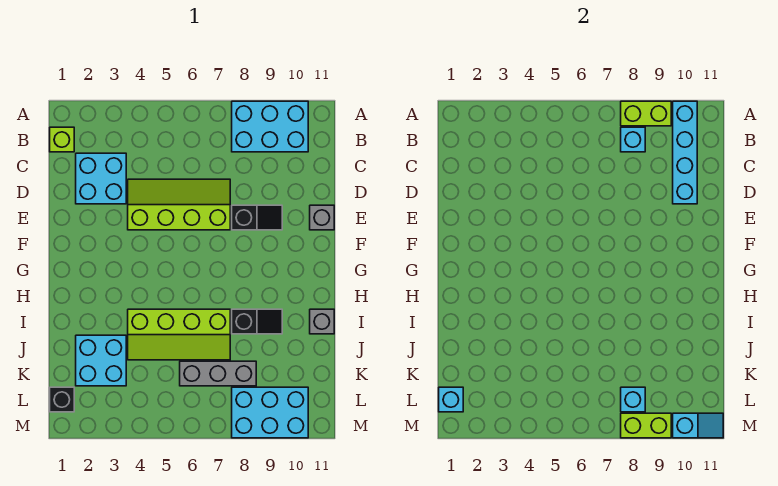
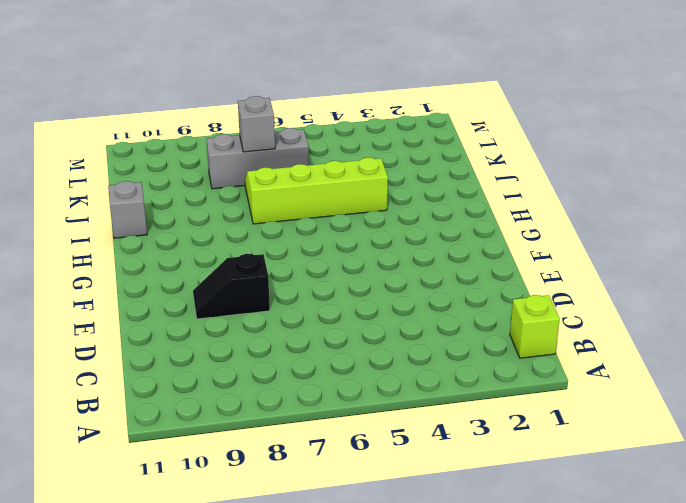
grey 1x1 brick [238,96,275,152] -> grey 1x1 brick moved to [310,205,334,230]
none -> cyan 2x3 brick [232,101,308,152]
none -> cyan 2x2 brick [76,153,126,204]
none -> lime 2x4 slope [128,179,230,230]

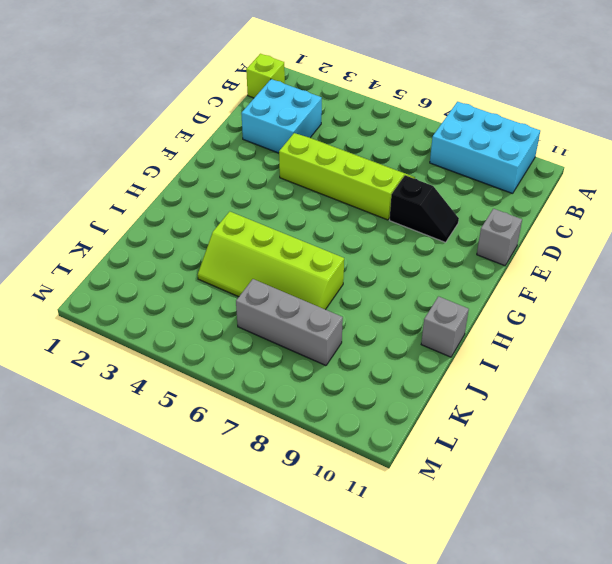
none -> black 1x2 slope [232,309,282,334]
none -> cyan 2x2 brick [76,335,126,386]
none -> black 1x1 brick [50,387,74,412]

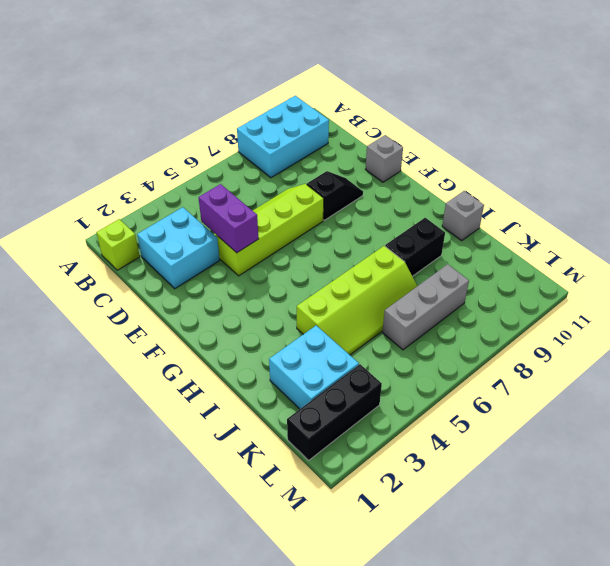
purple 1x2 brick [198,184,259,253] -> none
black 1x2 brick [385,218,445,276] -> black 1x2 slope [232,309,282,334]
black 1x3 brick [287,364,382,460] -> black 1x1 brick [50,387,74,412]
none -> cyan 2x3 brick [232,387,308,438]
none -> lime 1x2 brick [621,101,671,126]
none -> cyan 1x4 brick [673,101,697,204]

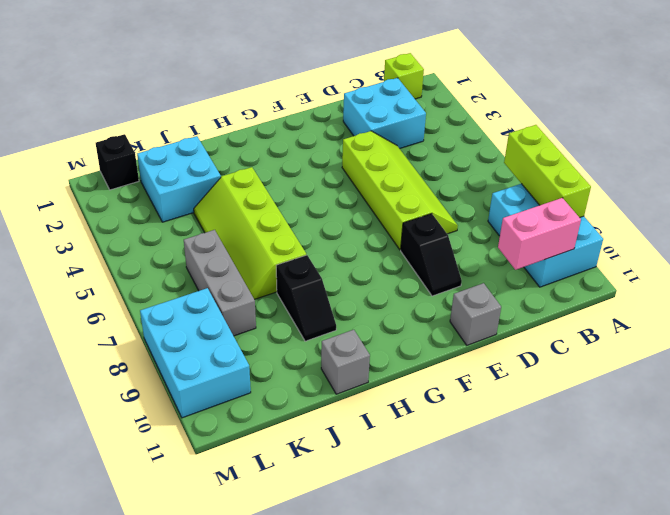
lime 1x3 brick [504,125,591,218] -> lime 1x2 brick [621,101,671,126]
pink 1x2 brick [498,198,581,270] -> cyan 1x4 brick [673,101,697,204]
none -> cyan 1x1 brick [621,127,645,152]
none -> cyan 1x1 brick [439,387,463,412]
none -> cyan 1x1 brick [621,387,645,412]

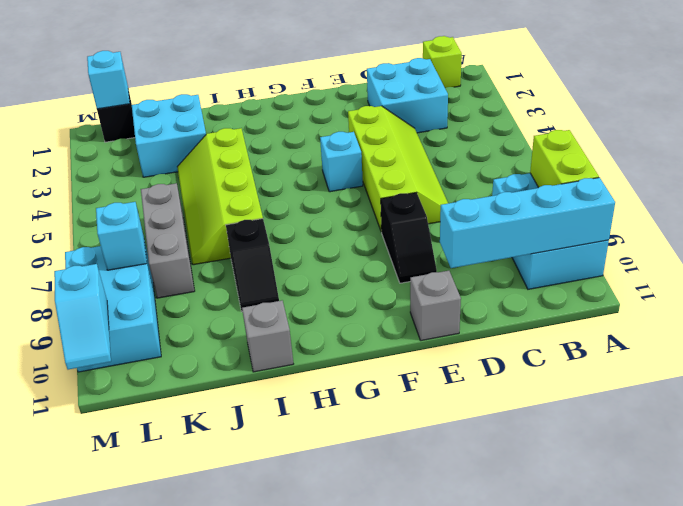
cyan 1x1 brick [320,132,363,192] -> cyan 1x1 brick moved to [621,127,645,152]
none -> lime 1x2 brick [621,413,671,438]

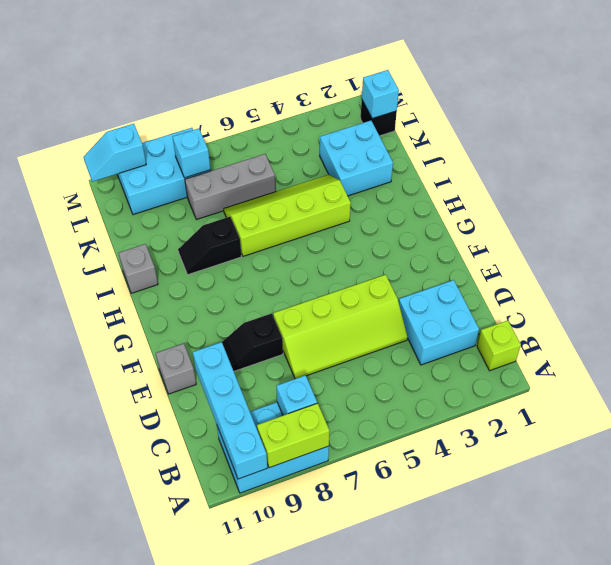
none -> lime 1x2 brick [621,413,671,438]

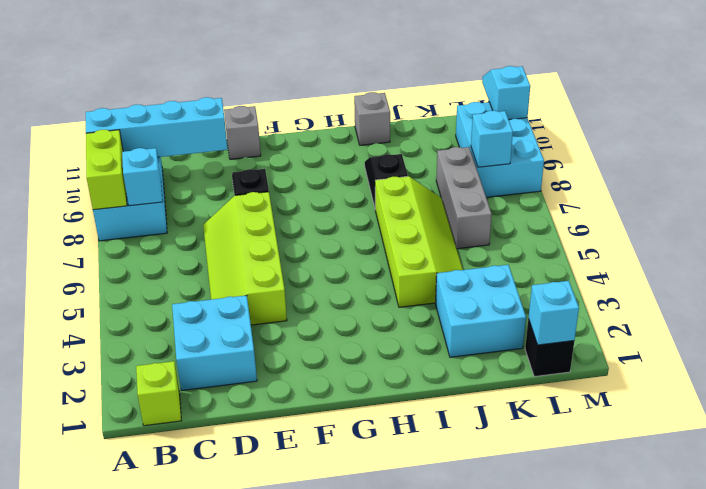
none -> lime 1x2 brick [621,413,671,438]

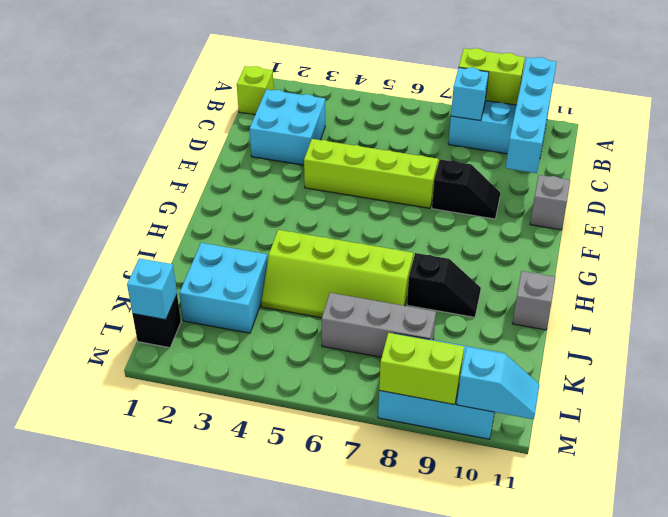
none -> cyan 1x1 brick [621,387,645,412]

